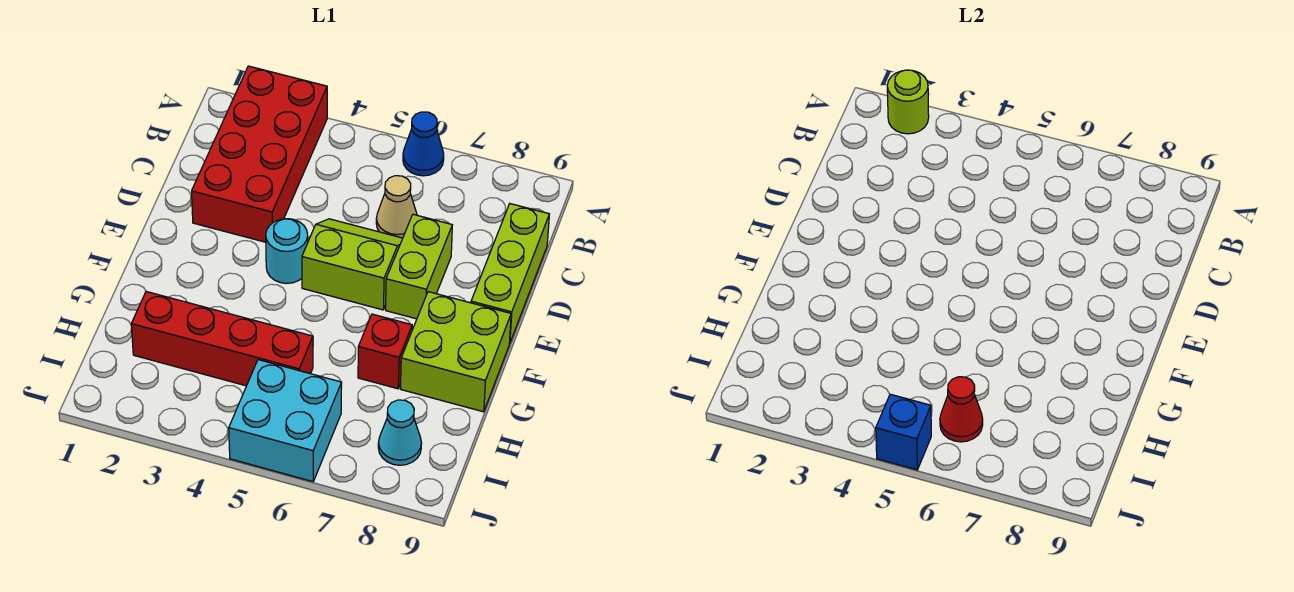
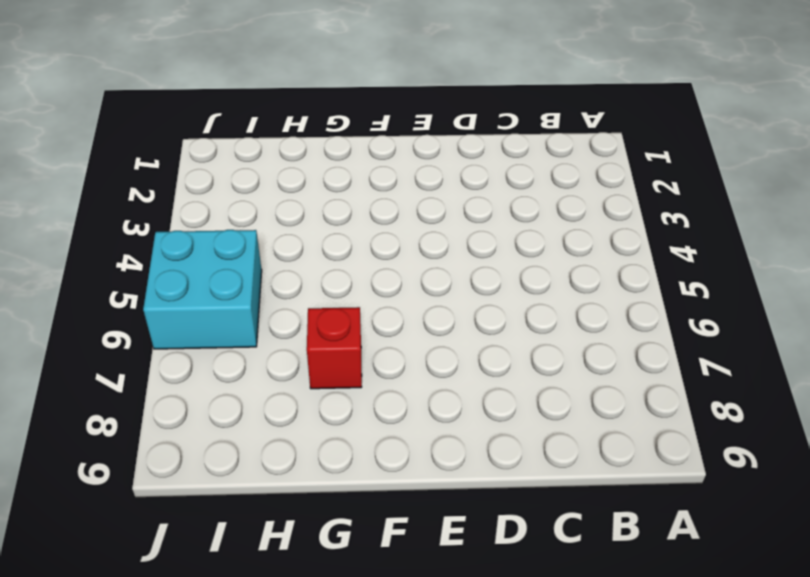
none -> red 2x4 brick [192,66,327,242]
none -> blue 1x1 cone [403,112,444,176]
none -> tan 1x1 cone [376,176,417,238]

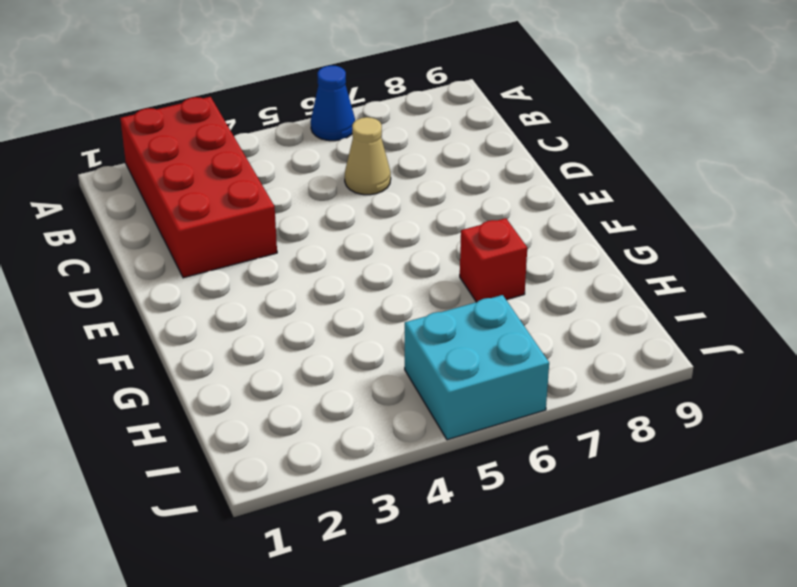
none -> lime 1x3 brick [471,204,549,344]
none -> lime 2x2 slope [302,219,403,310]
none -> lime 1x2 brick [386,214,452,319]

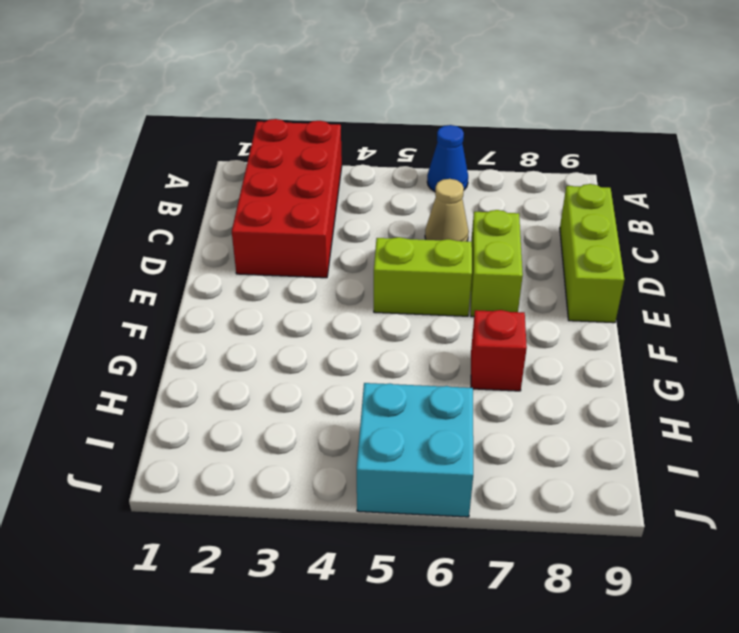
none -> cyan 1x1 round brick [266,219,308,283]
none -> lime 2x2 brick [400,292,511,412]
none -> red 1x4 brick [131,292,313,386]

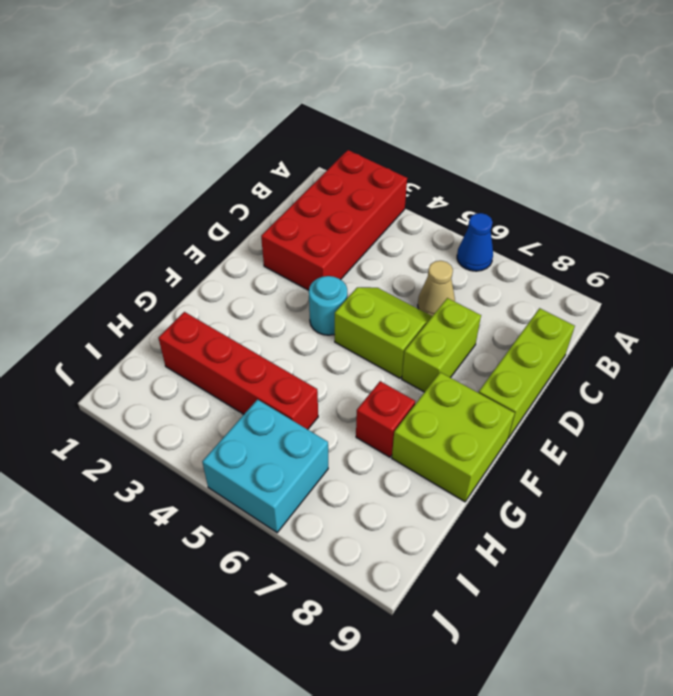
none -> cyan 1x1 cone [378,400,422,465]
none -> lime 1x1 round brick [887,70,929,134]
none -> red 1x1 cone [940,377,983,442]

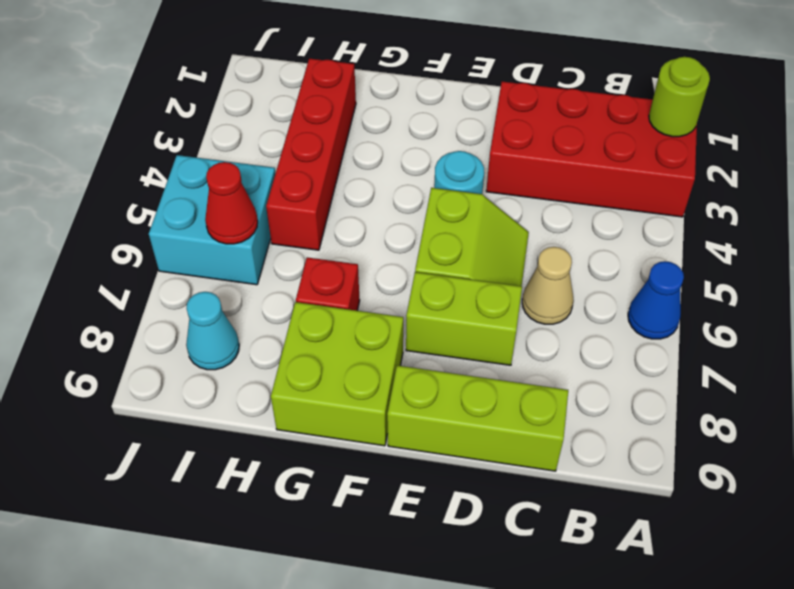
none -> blue 1x1 brick [876,394,931,470]

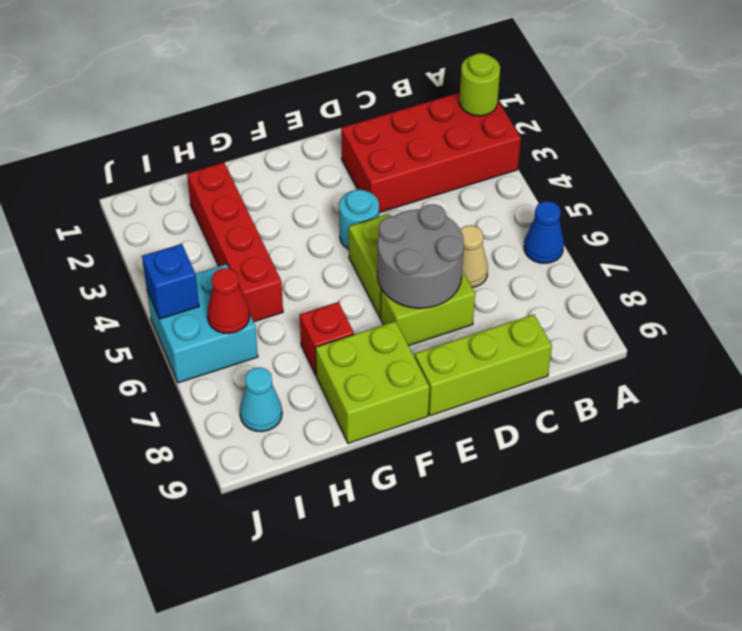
grey 2x2 round brick [377,204,464,308] -> none

